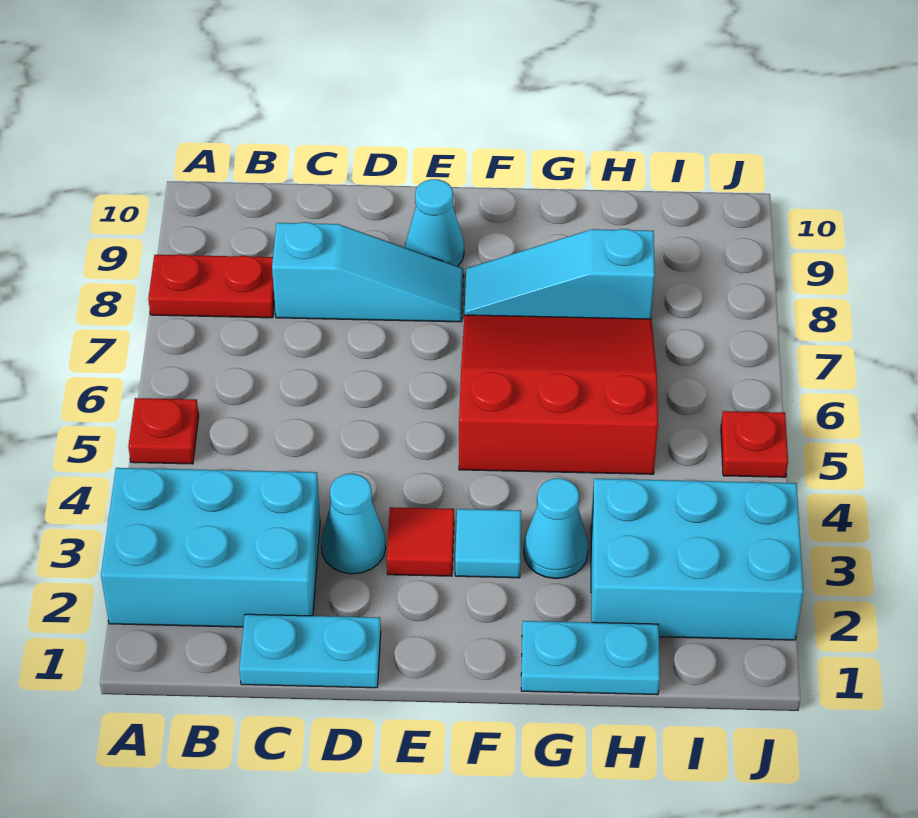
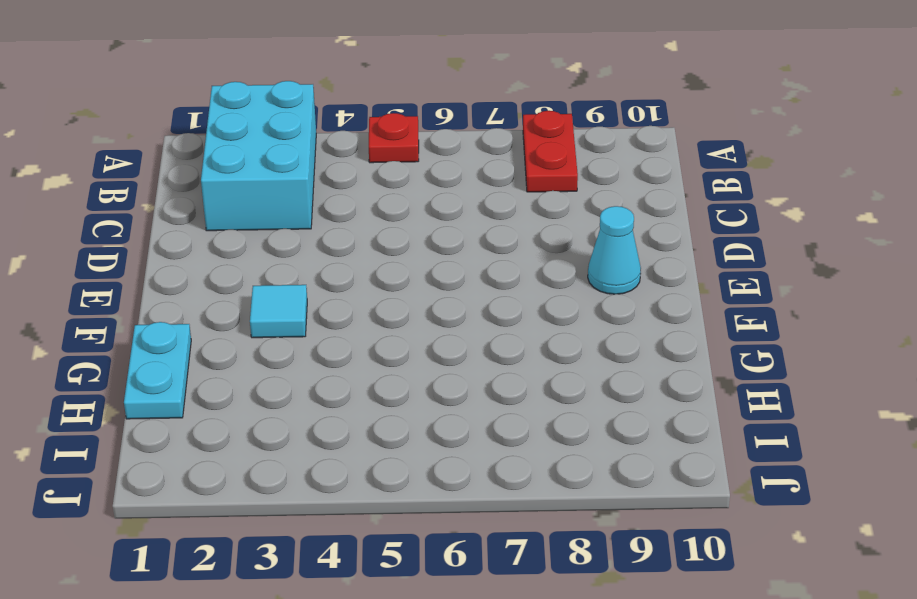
none -> cyan 1x2 plate [239,614,381,688]
none -> cyan 1x3 slope [272,222,463,322]
none -> cyan 1x1 cone [321,474,386,574]

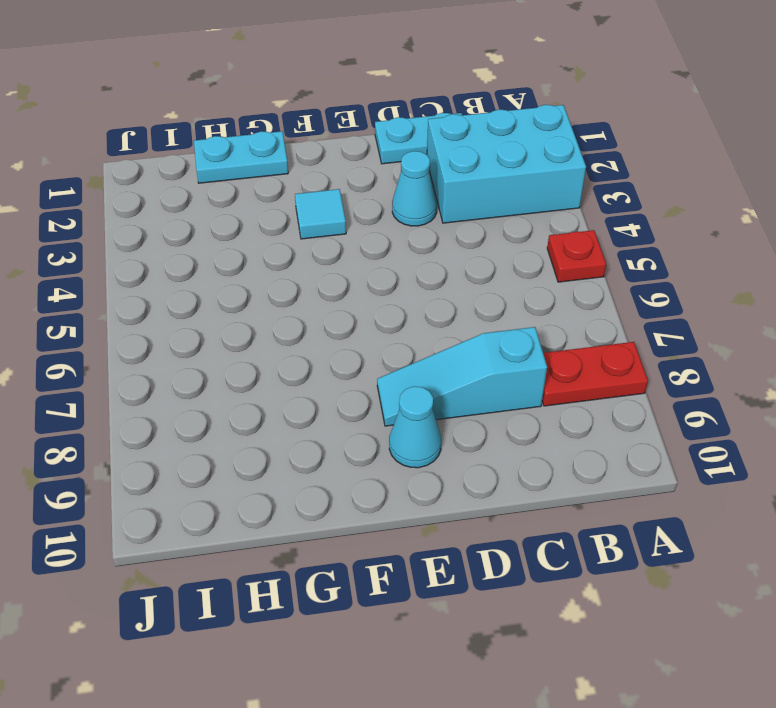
none -> red 1x1 tile [387,507,454,576]
none -> red 3x3 slope [459,315,658,474]
none -> cyan 1x3 slope [465,229,655,319]

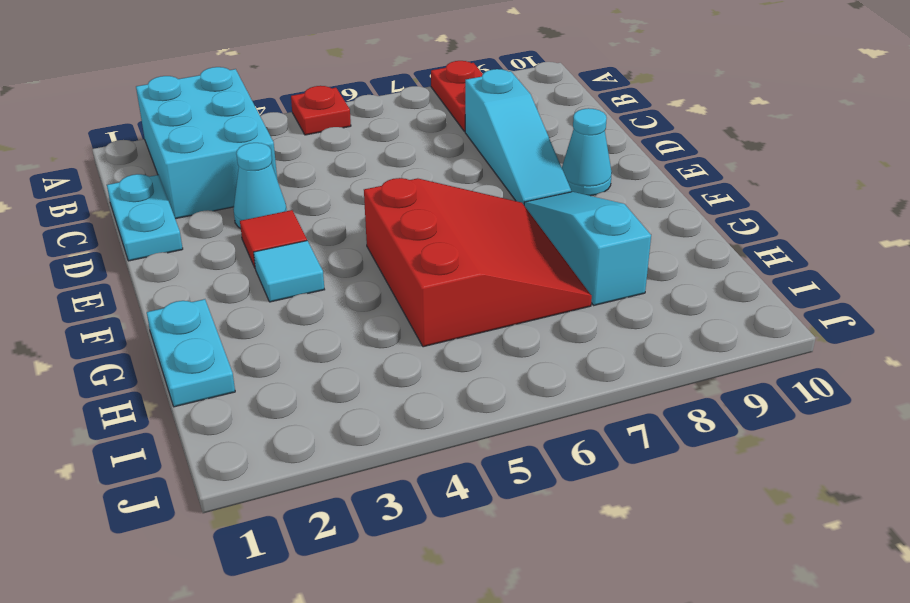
none -> cyan 1x1 cone [524,478,588,579]
none -> cyan 2x3 brick [591,479,803,640]
none -> red 1x1 plate [721,411,788,477]

